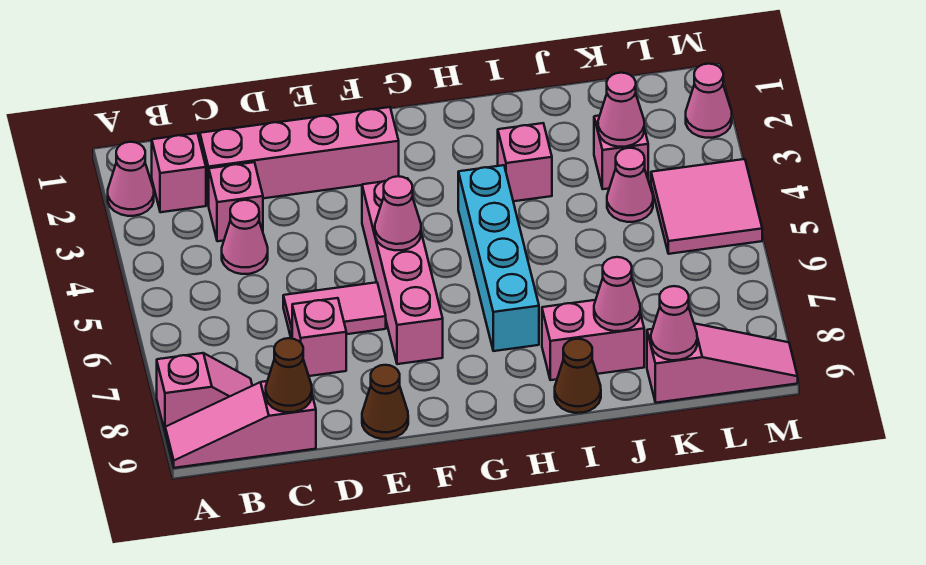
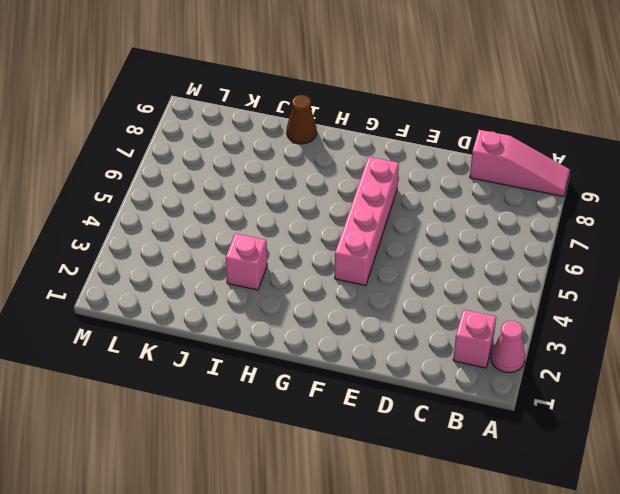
none -> pink 1x2 slope [157,353,252,431]
none -> pink 1x4 brick [200,107,399,206]
none -> pink 1x1 brick [209,162,263,241]

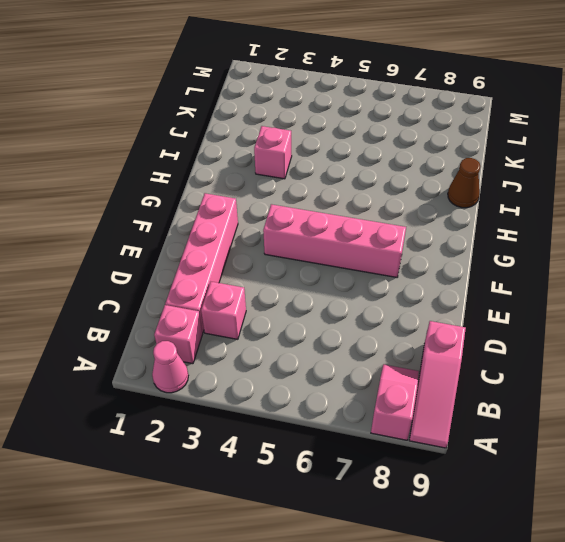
none -> pink 1x1 cone [222,200,268,274]
none -> pink 1x2 tile [283,282,386,339]
none -> pink 1x1 brick [292,298,346,376]

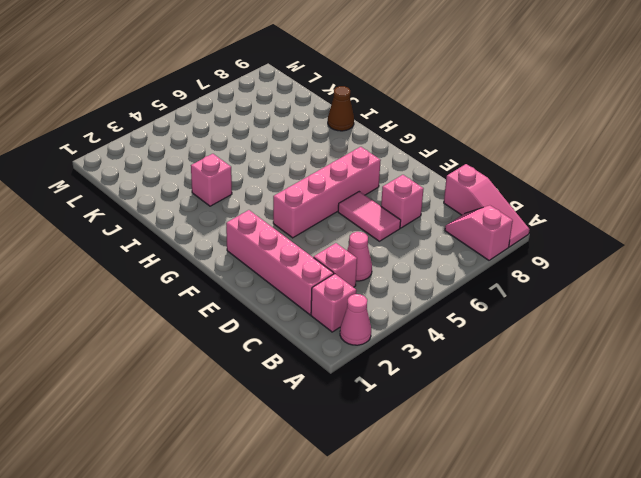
none -> brown 1x1 cone [362,365,408,439]
none -> cyan 1x4 brick [458,165,539,351]
none -> pink 1x2 brick [542,300,644,380]

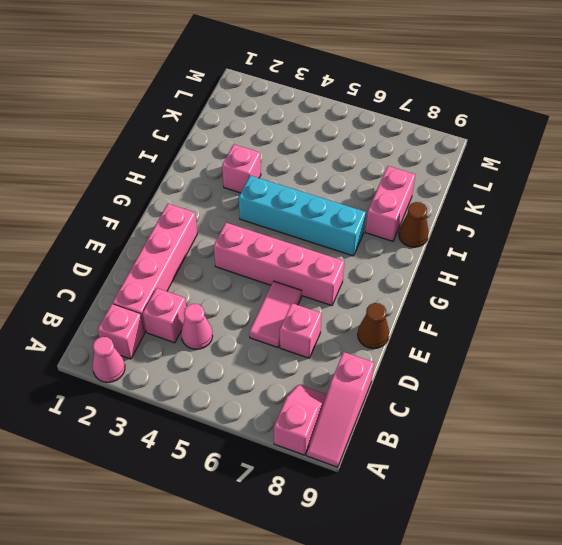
none -> pink 1x1 brick [594,116,648,189]
none -> pink 1x1 cone [607,148,653,222]
none -> pink 1x3 slope [647,323,798,403]

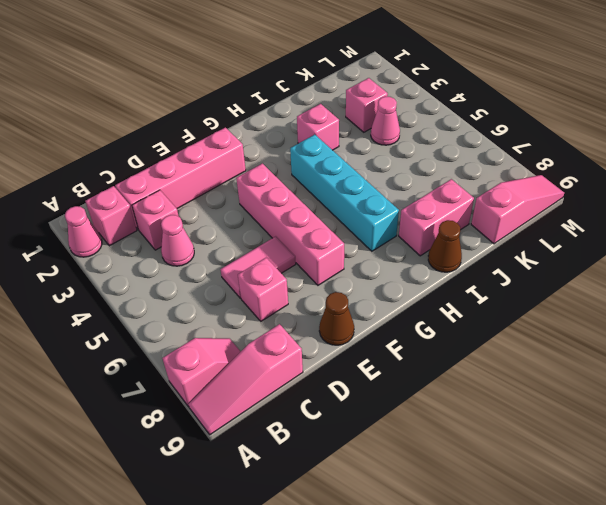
none -> pink 2x2 tile [651,159,762,254]
none -> pink 1x1 cone [686,64,732,138]
none -> brown 1x1 cone [266,338,312,412]

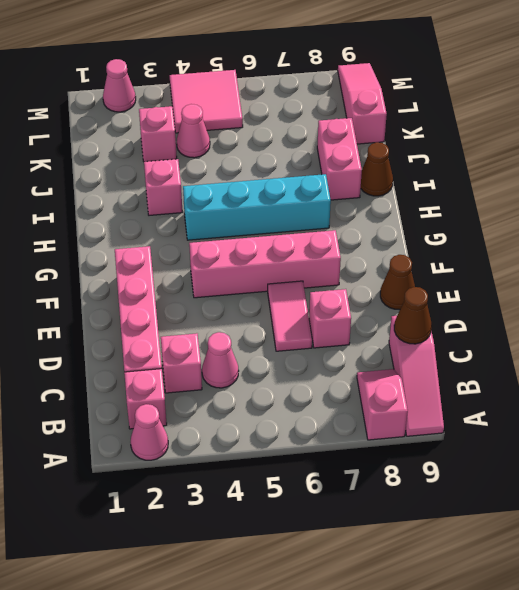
none -> pink 1x1 cone [375,176,421,250]
none -> pink 1x1 cone [594,257,640,331]
none -> pink 1x1 cone [598,73,644,147]

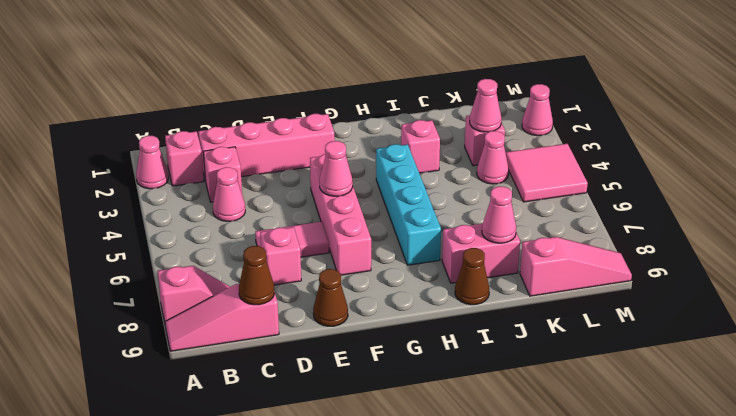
none -> pink 1x1 cone [651,286,697,360]

